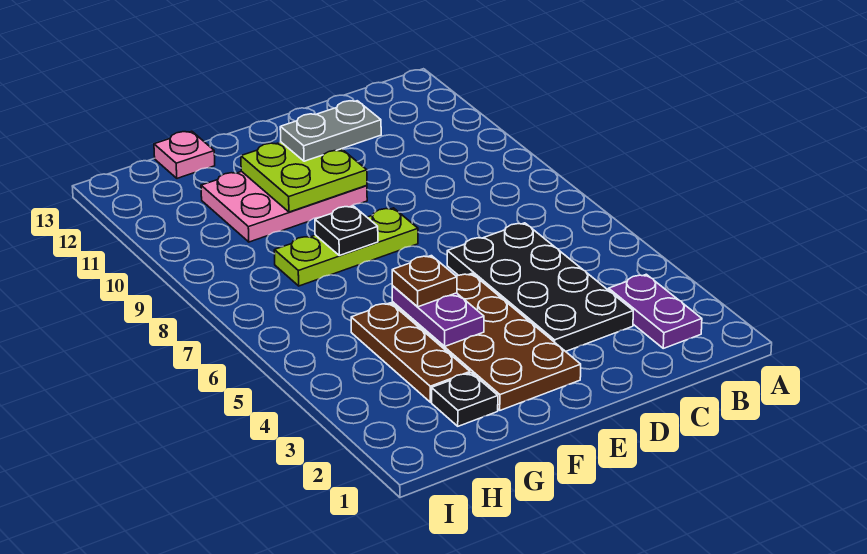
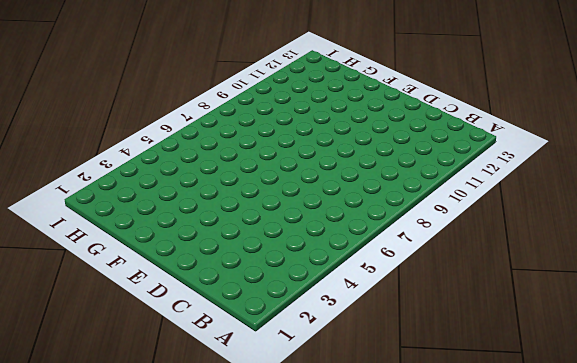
none -> purple 1x2 plate [609,274,702,348]
none -> black 2x4 plate [447,223,633,351]
none -> brown 2x4 plate [392,273,581,410]

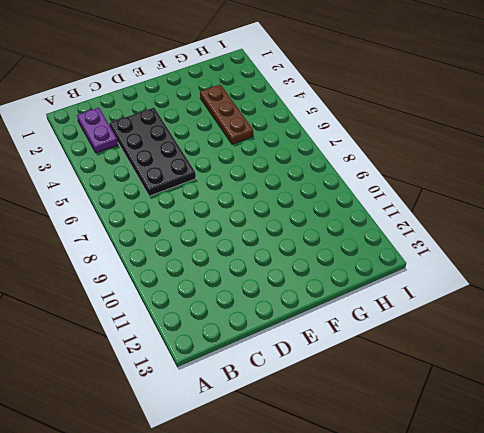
none -> brown 2x4 plate [392,273,581,410]
none -> lime 1x3 plate [274,208,418,286]
none -> pink 2x3 plate [201,171,367,242]

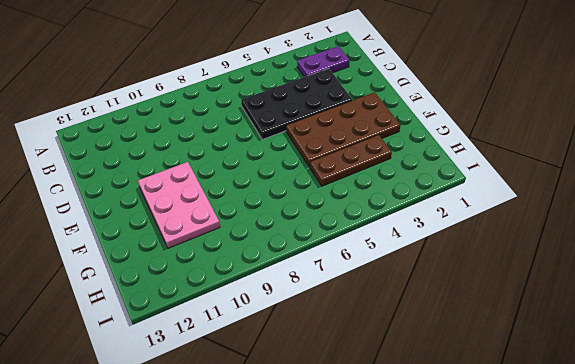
none -> lime 1x3 plate [274,208,418,286]
none -> black 1x1 plate [432,373,498,426]
none -> pink 1x1 plate [154,131,215,178]

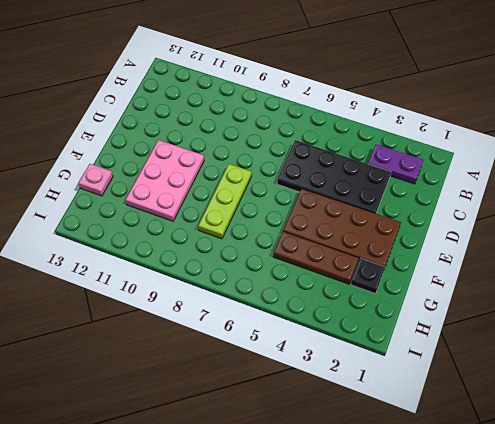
none -> lime 2x2 plate [241,142,367,212]
none -> purple 1x2 plate [392,286,484,346]
none -> black 1x1 plate [315,206,378,255]

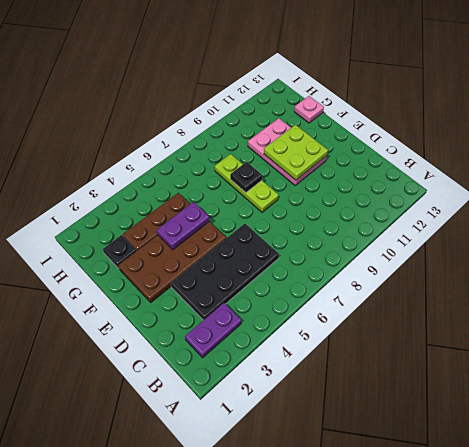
none -> grey 1x2 plate [280,101,381,161]
none -> brown 1x1 plate [392,256,457,307]

